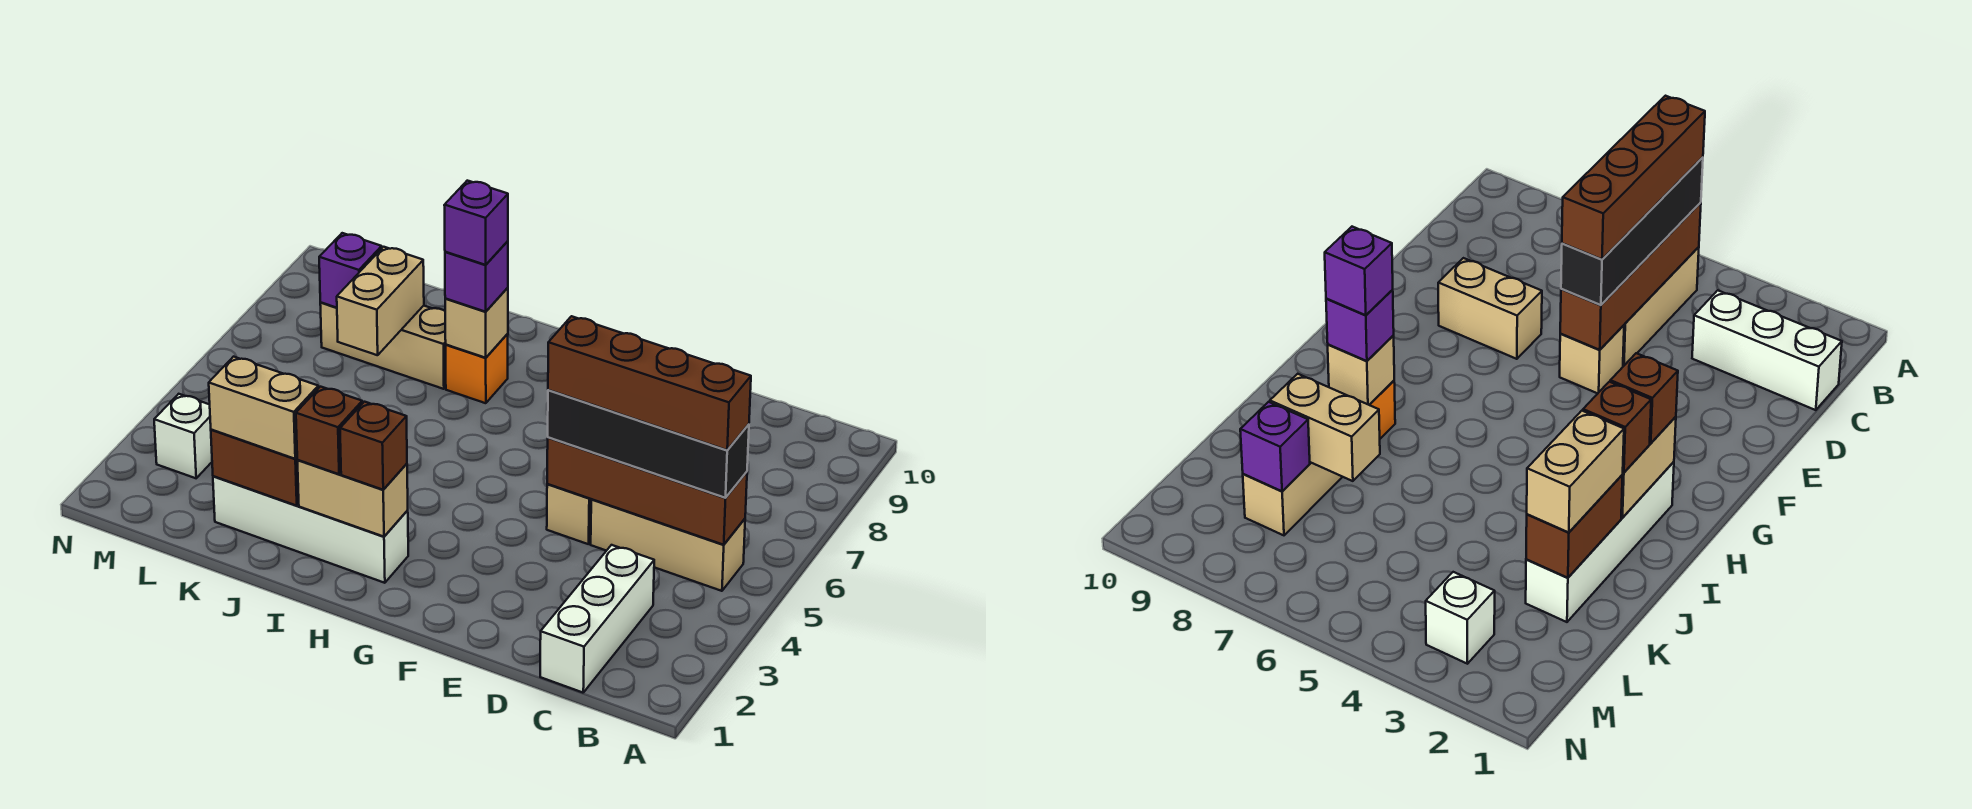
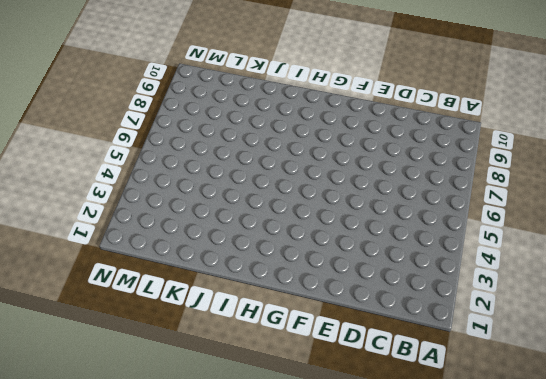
none -> tan 1x3 brick [591,499,745,591]
none -> white 1x3 brick [540,545,654,693]
none -> tan 1x1 brick [547,484,592,544]

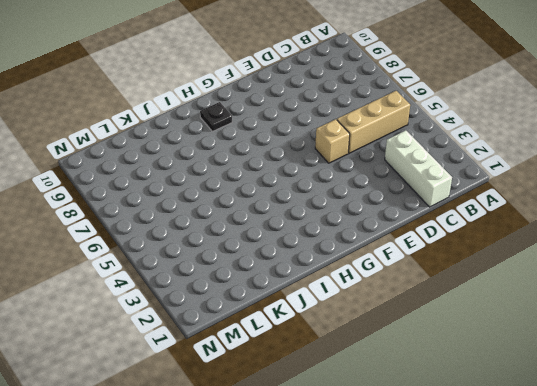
black 1x1 plate [200,102,232,131] -> none
none -> tan 1x2 brick [1438,258,1542,359]
none -> white 1x4 brick [213,476,408,583]
none -> orange 1x1 brick [446,334,508,403]

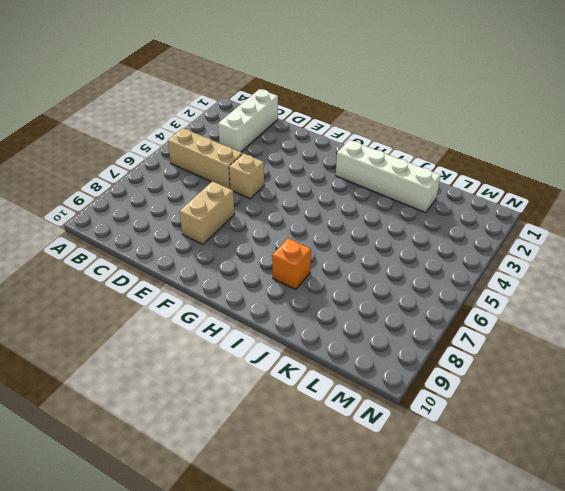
none -> tan 1x3 brick [320,303,446,389]
none -> white 1x1 brick [154,394,212,478]
none -> brown 1x4 brick [547,437,747,545]

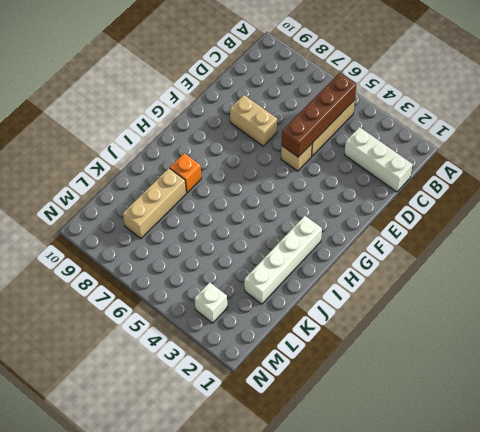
none -> tan 1x2 brick [297,460,408,537]
none -> tan 1x1 brick [445,288,508,358]
none -> brown 1x2 brick [211,430,299,506]

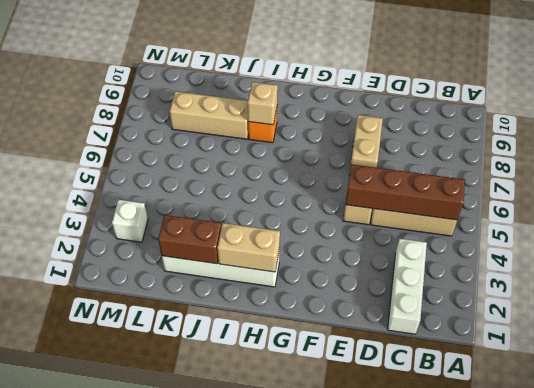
none -> tan 1x2 brick [337,247,424,355]
none -> purple 1x1 brick [319,233,382,308]
none -> black 1x4 brick [548,390,749,498]

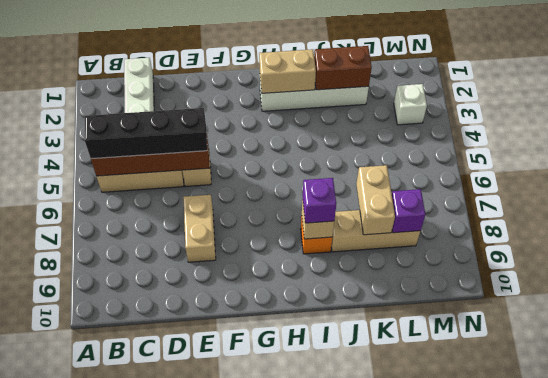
none -> brown 1x1 brick [340,402,407,490]
none -> brown 1x1 brick [296,387,362,474]
none -> tan 1x2 brick [209,357,318,459]

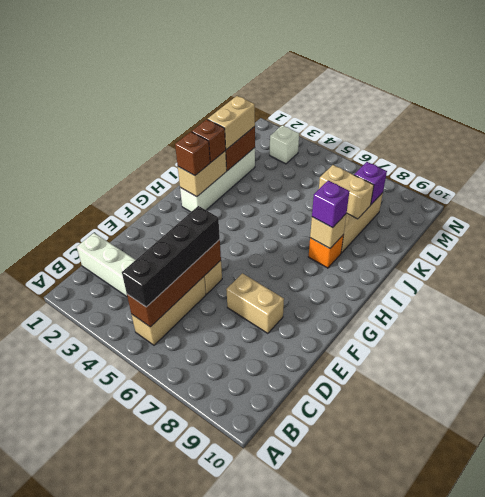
none -> brown 1x4 brick [548,316,751,450]
none -> purple 1x1 brick [444,181,508,265]

